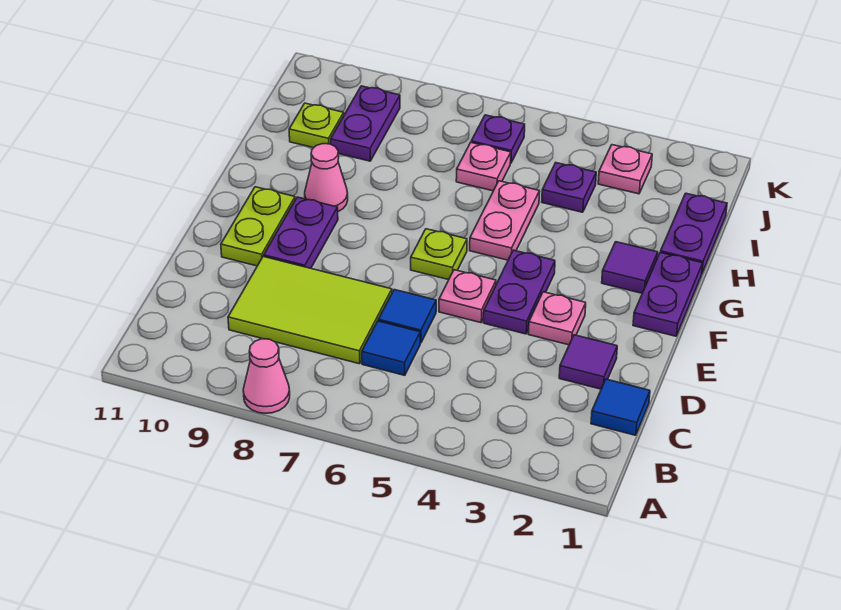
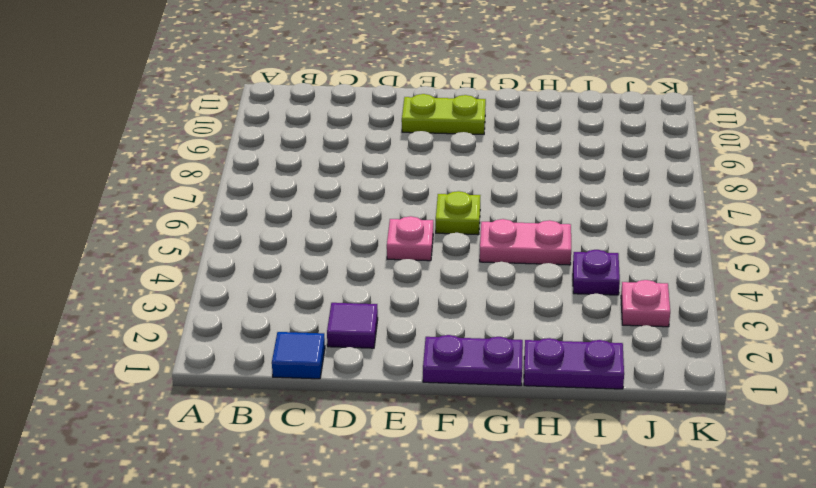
none -> pink 1x1 cone [243,339,290,413]
none -> blue 1x1 tile [362,321,420,375]
none -> lime 2x3 tile [228,257,392,364]

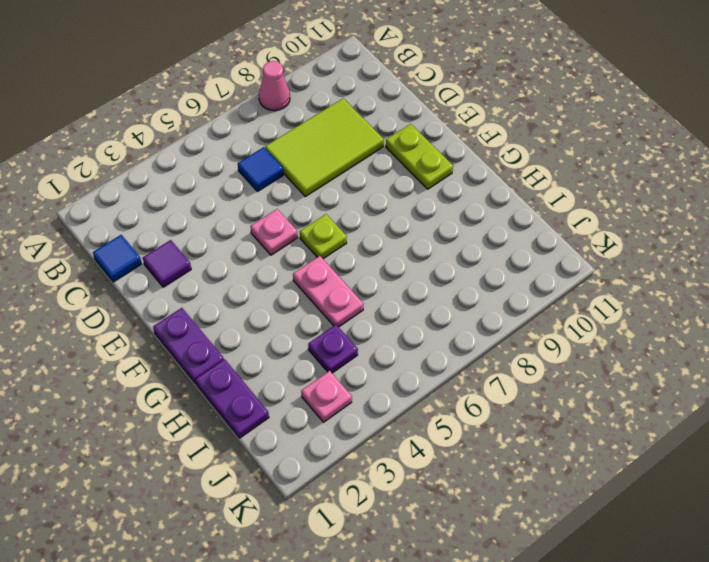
none -> blue 1x1 tile [378,290,436,343]
none -> pink 1x1 plate [529,292,586,345]
none -> purple 1x2 plate [484,250,555,334]

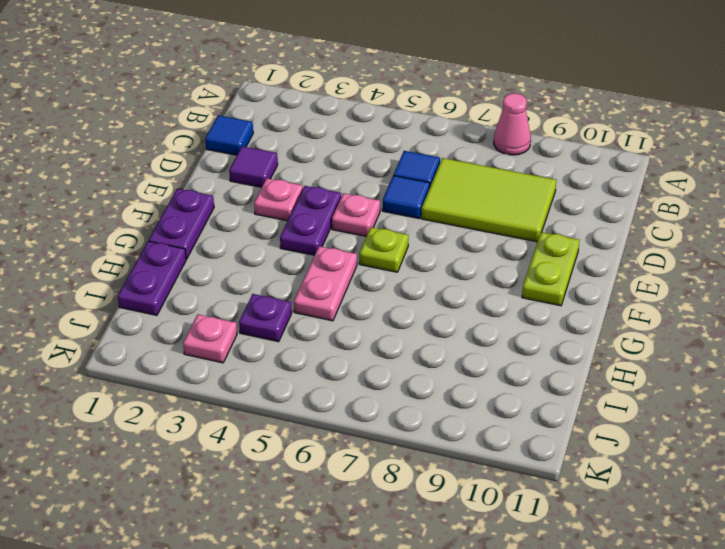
none -> purple 1x2 plate [264,197,338,268]
none -> purple 1x1 tile [602,242,658,293]
none -> pink 1x1 cone [305,144,348,212]

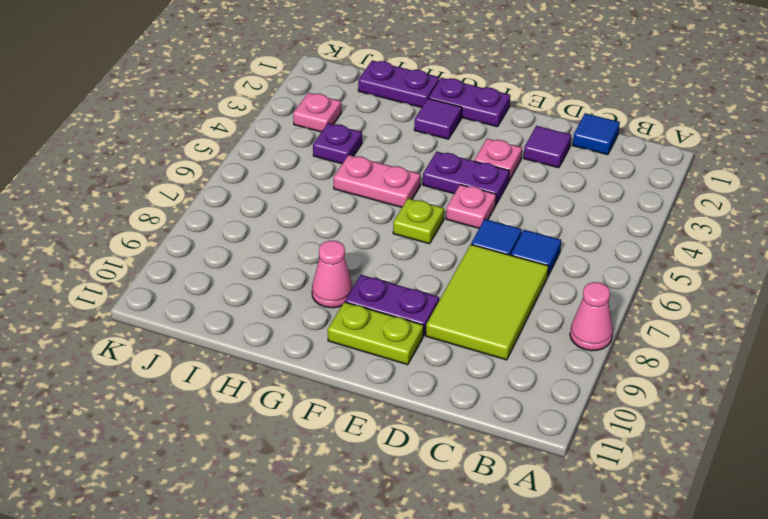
none -> pink 1x1 plate [456,143,511,191]
none -> purple 1x2 plate [331,86,400,161]
none -> lime 1x1 plate [289,103,344,148]

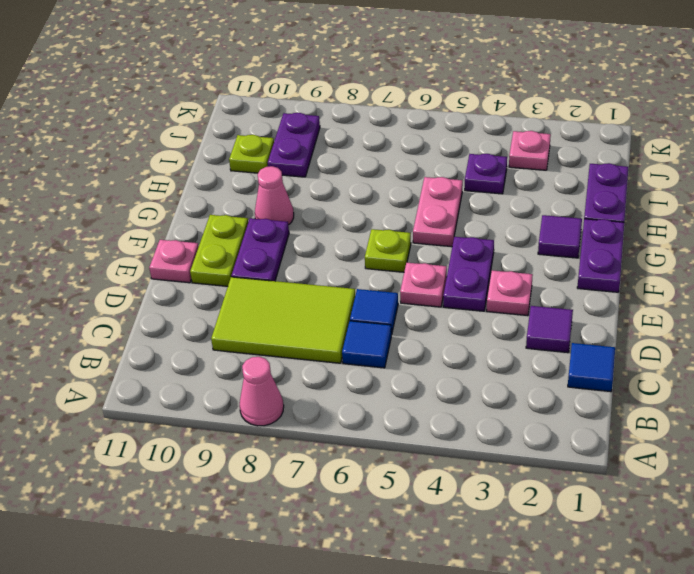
pink 1x1 plate [149,240,199,283] -> pink 1x1 plate moved to [456,143,511,191]
none -> purple 1x1 plate [471,115,525,163]

